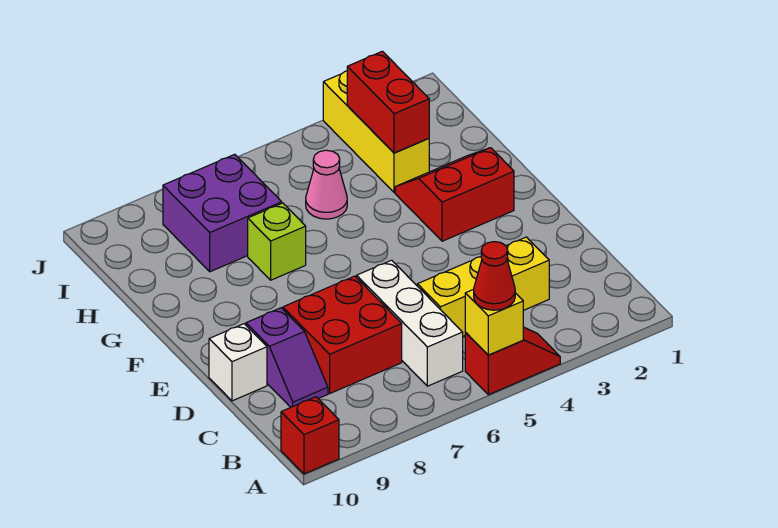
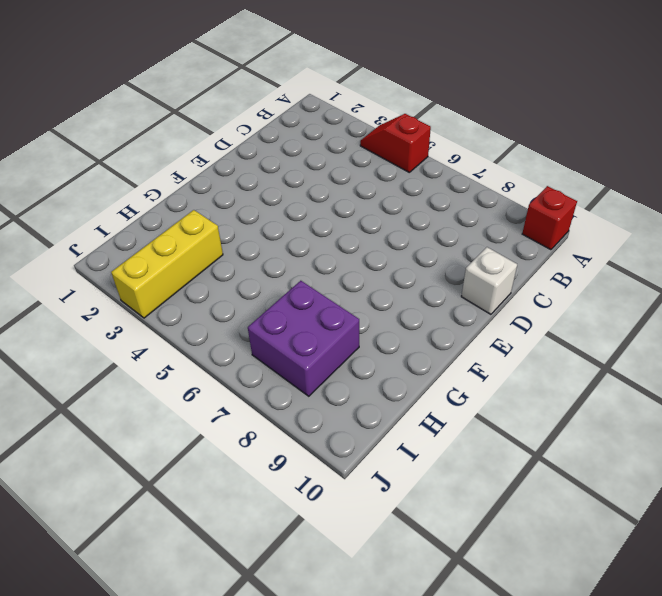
none -> white 1x3 brick [357,260,463,386]
none -> yellow 1x3 brick [417,237,549,336]
none -> red 2x2 brick [283,276,402,393]

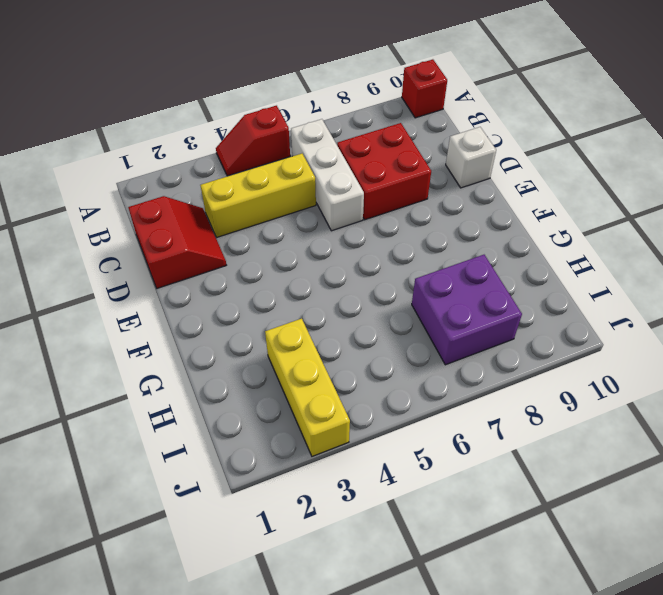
red 2x2 slope [128,196,226,288] -> red 2x2 slope turned to [395,148,514,241]
none -> purple 1x2 slope [246,308,328,407]
none -> lime 1x1 brick [248,203,306,280]
none -> pink 1x1 cone [306,150,347,219]

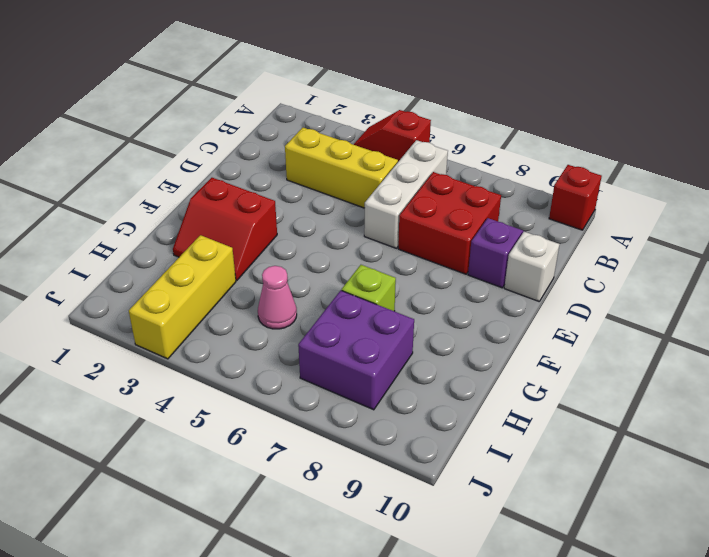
none -> yellow 1x1 brick [465,289,523,355]
none -> red 1x2 brick [347,51,429,153]
none -> red 1x1 cone [474,242,515,310]

